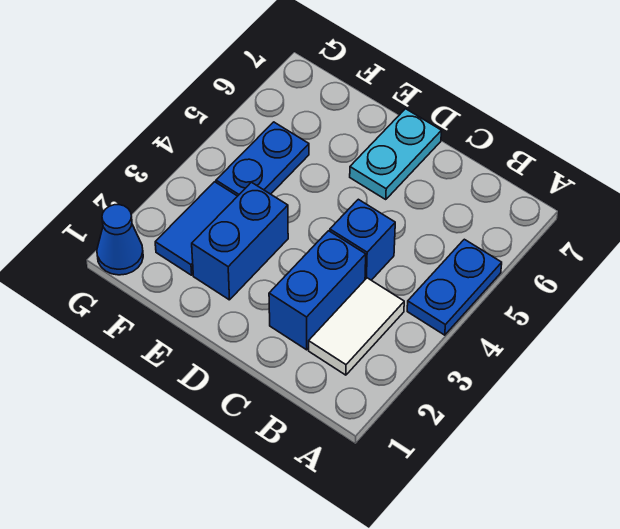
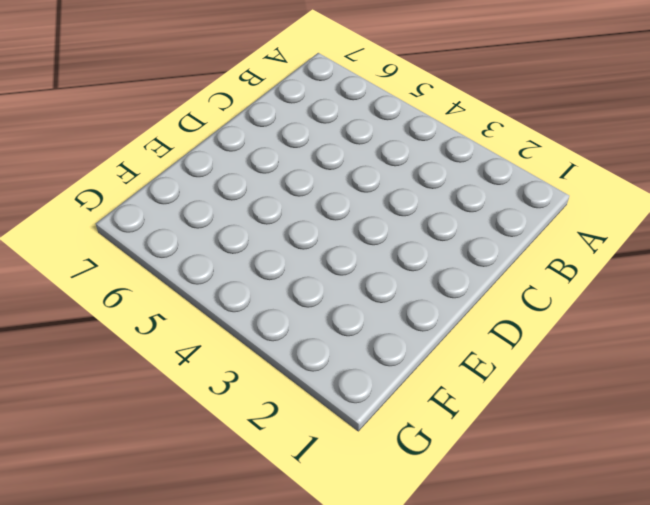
none -> blue 1x2 plate [407,239,502,335]
none -> white 1x2 tile [309,278,404,375]

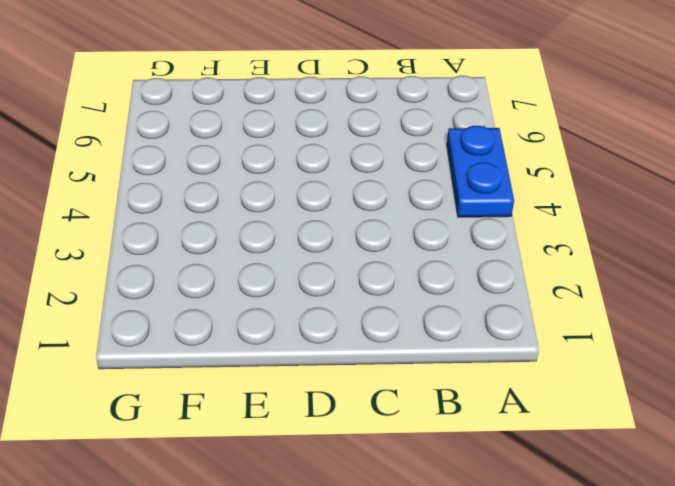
none -> white 1x2 tile [309,278,404,375]
none -> blue 1x2 brick [269,231,366,350]

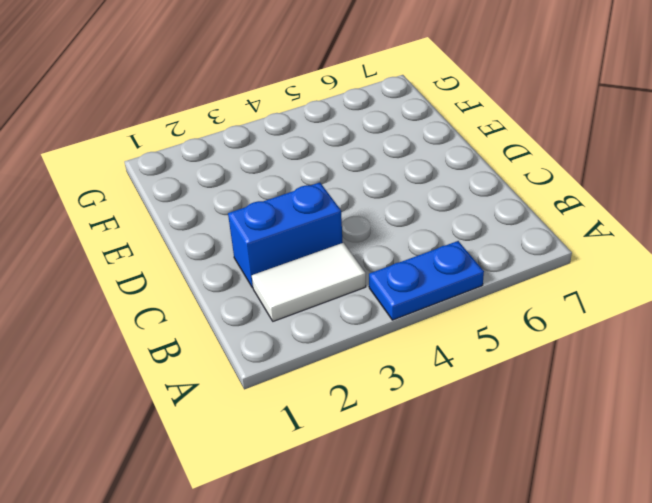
none -> blue 1x1 brick [330,199,395,280]
none -> cyan 1x2 plate [350,109,441,200]

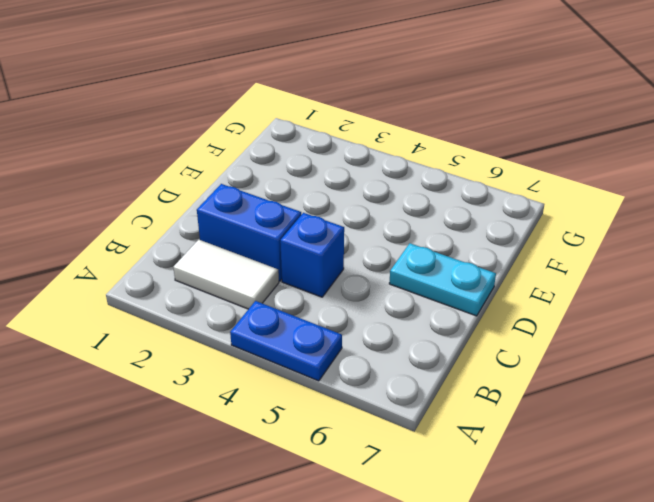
none -> blue 1x2 brick [192,182,288,300]
none -> blue 1x2 tile [155,182,237,275]

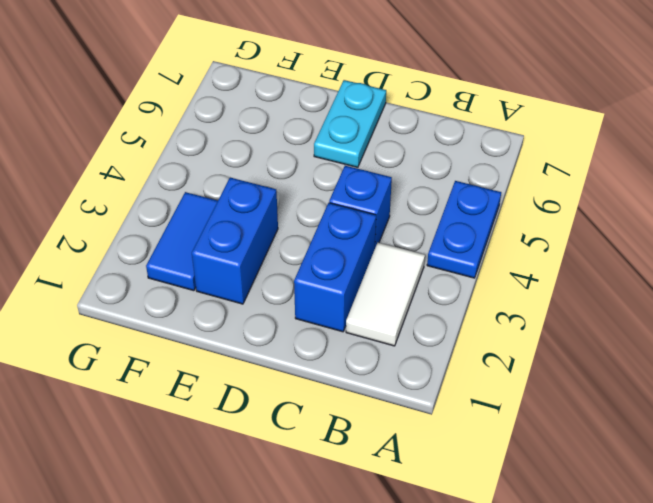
none -> blue 1x2 plate [216,122,309,196]
none -> blue 1x1 cone [97,205,143,275]

